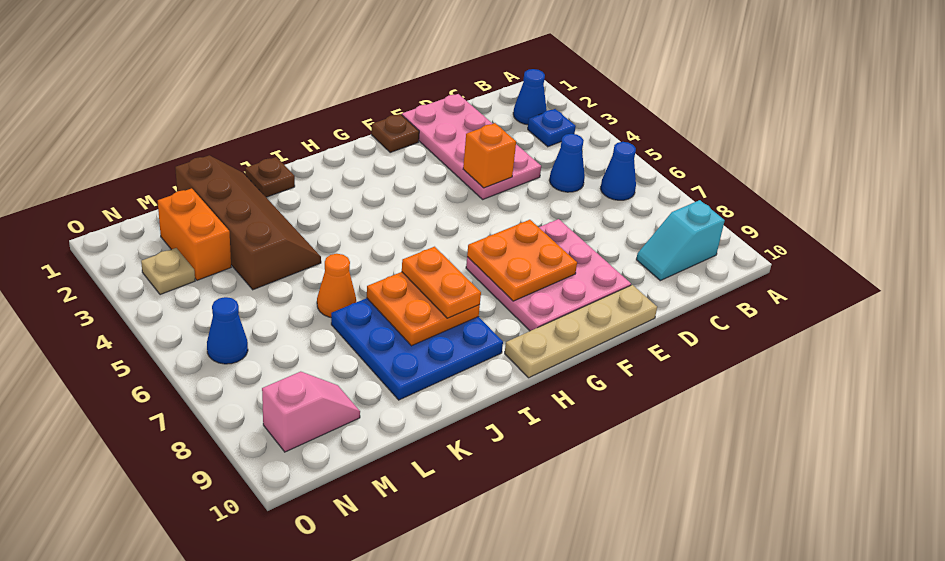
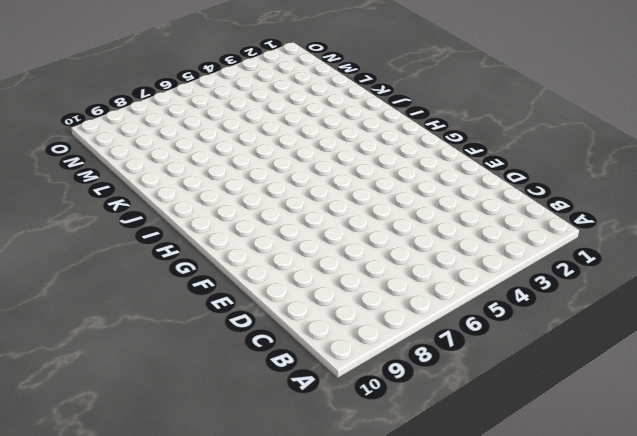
none -> blue 1x1 cone [513,69,547,125]
none -> blue 1x1 plate [528,109,576,147]
none -> blue 1x1 cone [601,142,636,200]

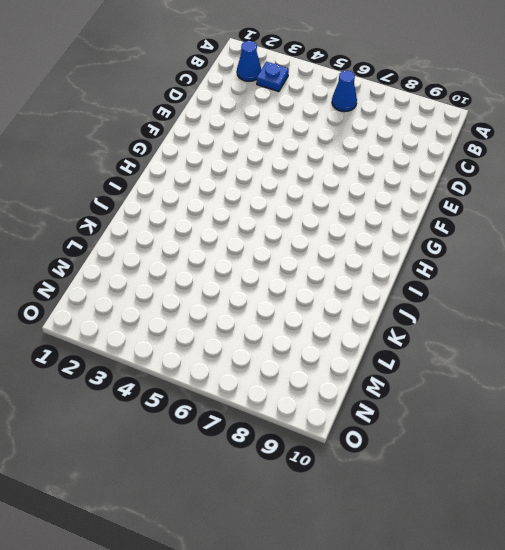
none -> cyan 1x2 slope [636,200,725,281]
none -> blue 1x1 cone [549,134,585,192]
none -> pink 2x4 plate [402,94,541,199]

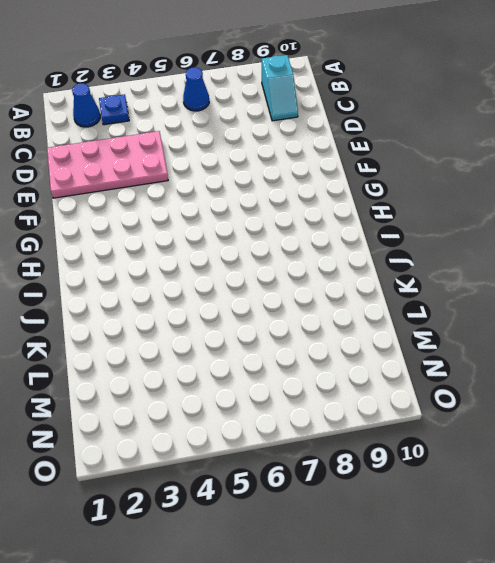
none -> blue 1x1 cone [549,134,585,192]
none -> pink 3x3 plate [466,219,631,331]
none -> tan 1x4 plate [505,285,657,378]

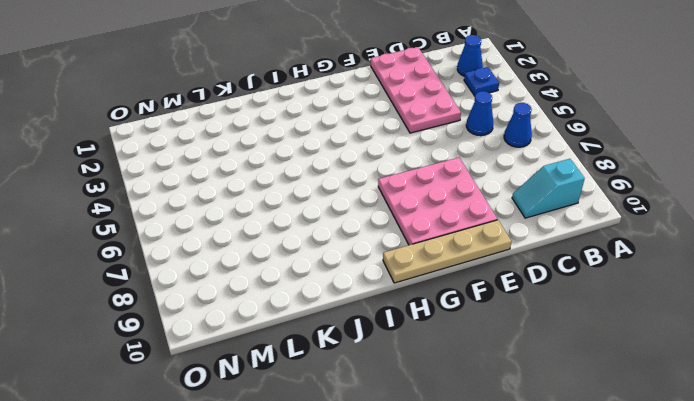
none -> brown 1x1 plate [372,114,419,153]
none -> blue 3x3 plate [331,298,503,400]
none -> brown 1x1 plate [245,157,295,197]

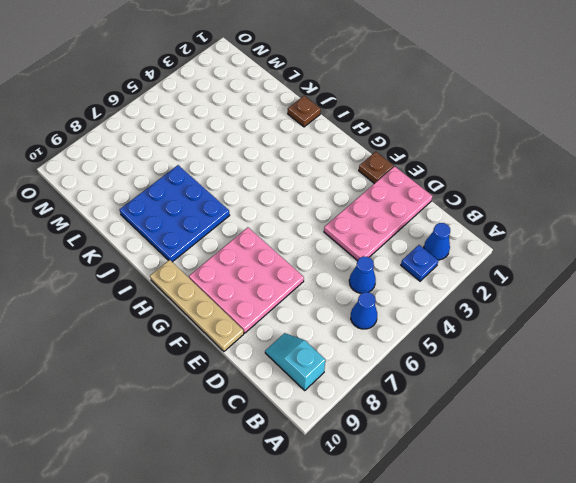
none -> brown 2x4 slope [175,155,321,290]
none -> orange 1x1 cone [317,254,356,317]
none -> orange 1x2 brick [158,188,231,280]

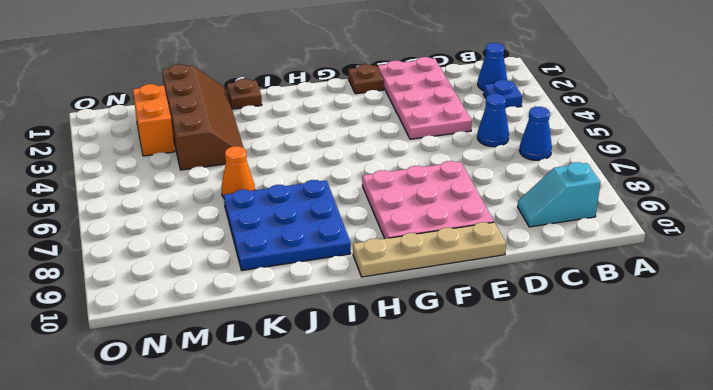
none -> pink 1x2 slope [262,372,360,452]
none -> tan 1x1 plate [141,248,195,295]
none -> blue 1x1 cone [207,297,248,364]

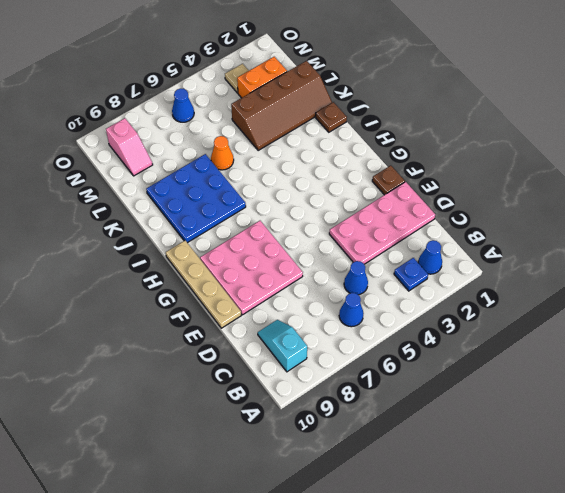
none -> orange 1x1 brick [463,123,516,188]
none -> orange 2x2 plate [467,220,577,301]
none -> orange 2x2 plate [367,272,480,346]

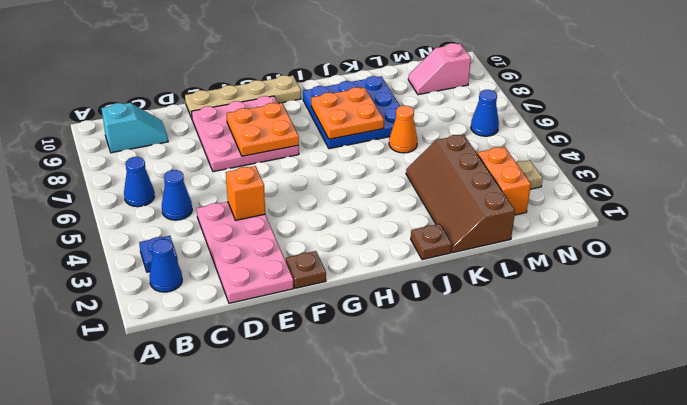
none -> orange 1x2 plate [402,247,481,318]

